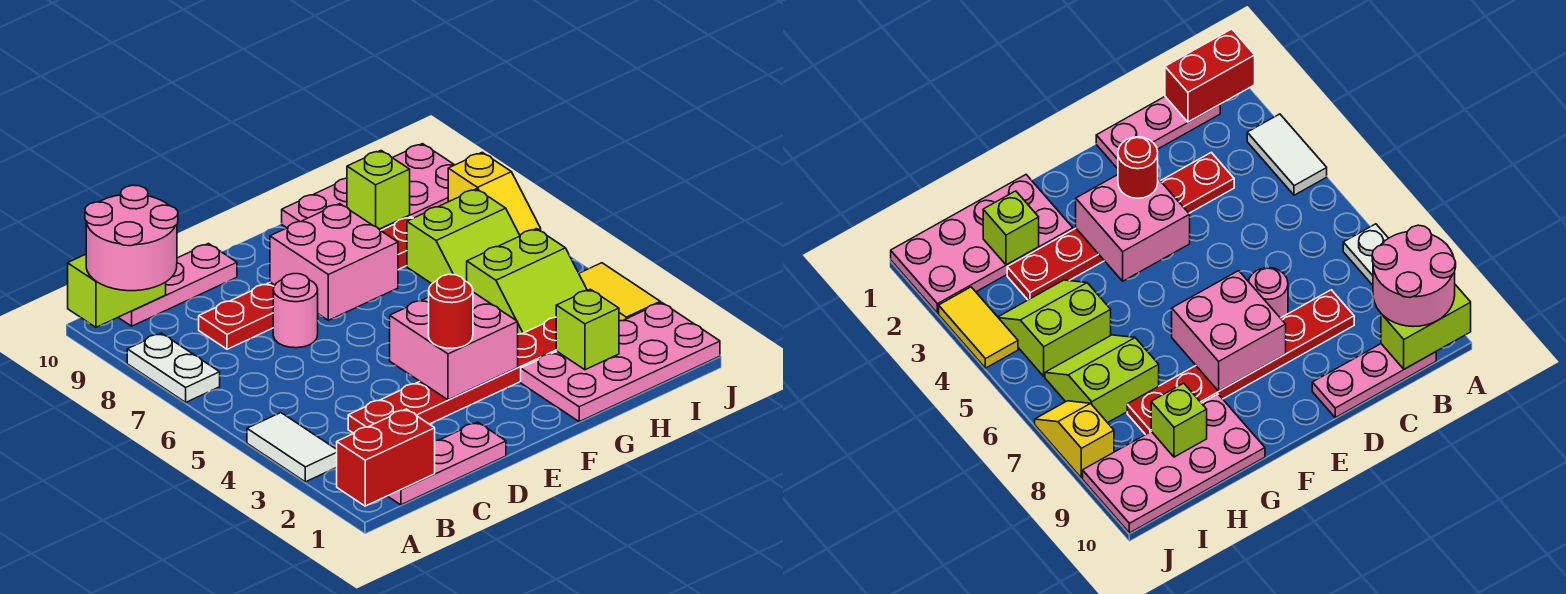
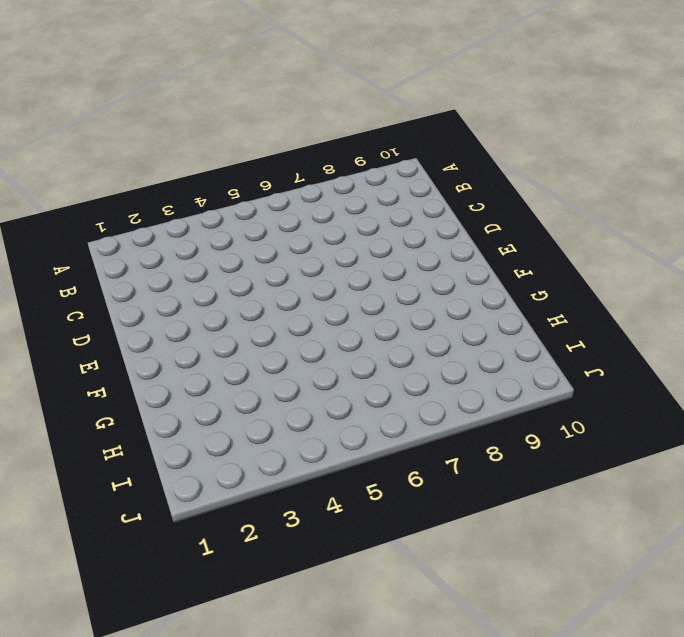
none -> white 1x2 tile [247,413,337,482]
none -> white 1x2 plate [127,333,220,402]
none -> pink 1x3 plate [388,422,506,505]

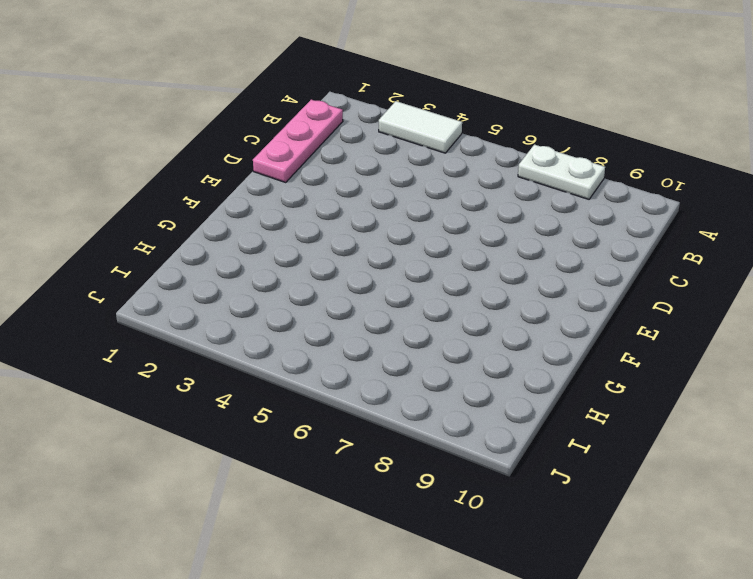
none -> pink 1x3 plate [118,244,237,326]
none -> red 1x6 plate [348,317,556,433]
none -> red 1x6 plate [199,217,413,349]

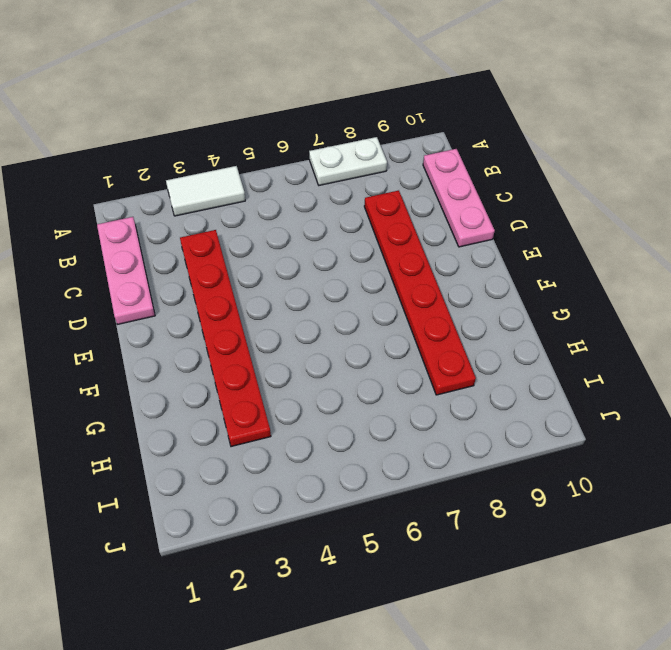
none -> pink 1x1 round brick [273,274,318,348]
none -> pink 2x4 plate [521,302,720,422]
none -> pink 2x4 plate [282,144,454,231]

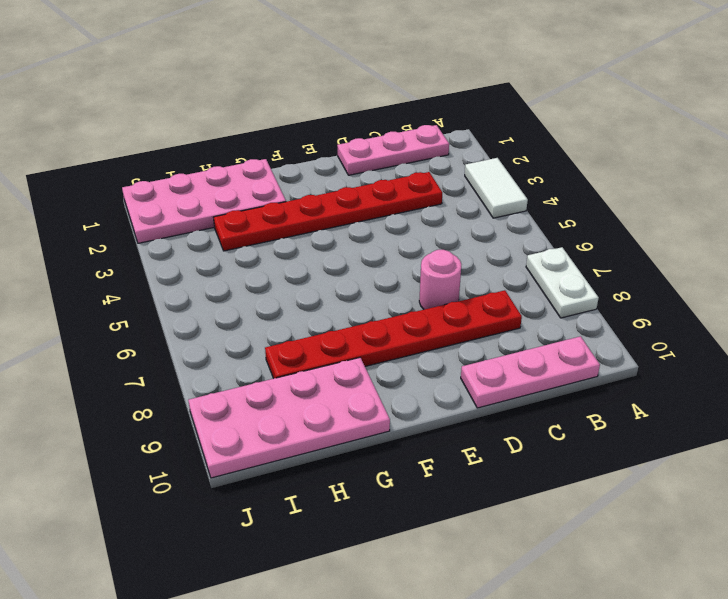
none -> lime 2x2 slope [467,229,587,334]
none -> lime 2x2 slope [407,189,520,284]
none -> yellow 1x2 tile [579,263,660,321]

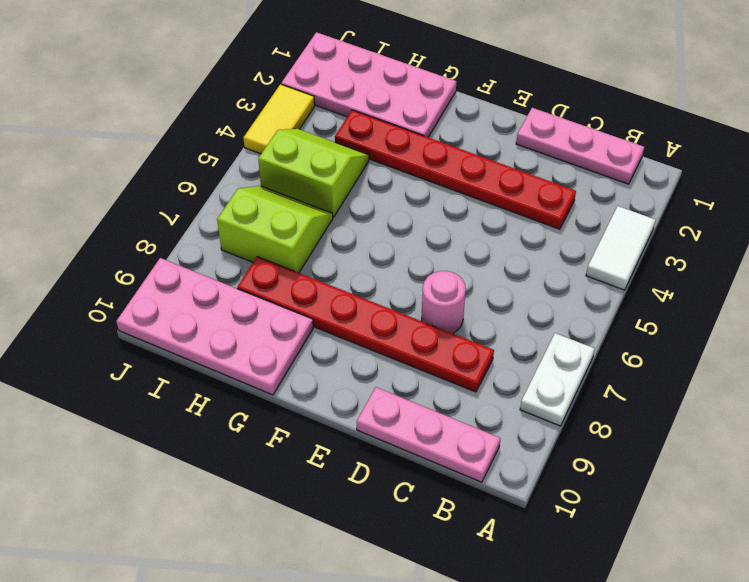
none -> yellow 1x2 slope [448,152,541,235]
none -> red 1x2 brick [337,409,435,506]
none -> lime 1x2 brick [68,254,166,327]

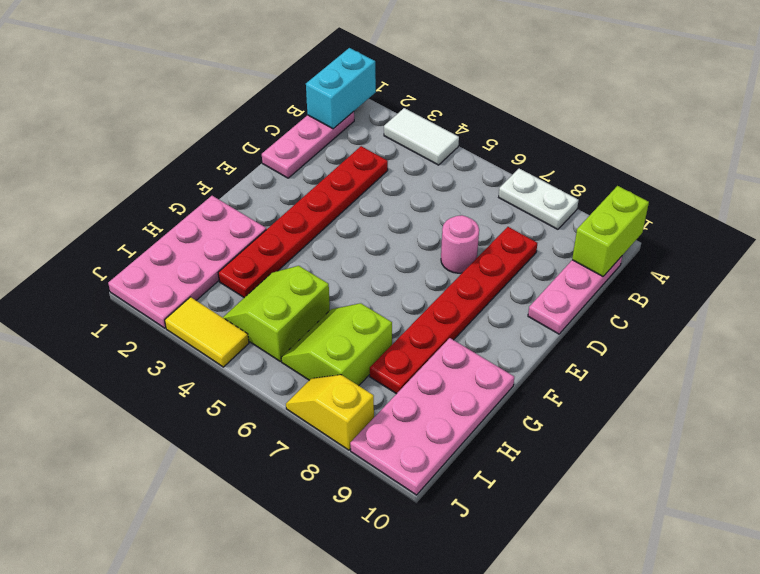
cyan 1x2 brick [306,48,376,129] -> red 1x2 brick [337,409,435,506]
none -> pink 2x2 brick [390,292,518,400]
none -> pink 2x2 brick [270,204,398,320]
none -> lime 1x1 brick [556,289,619,370]

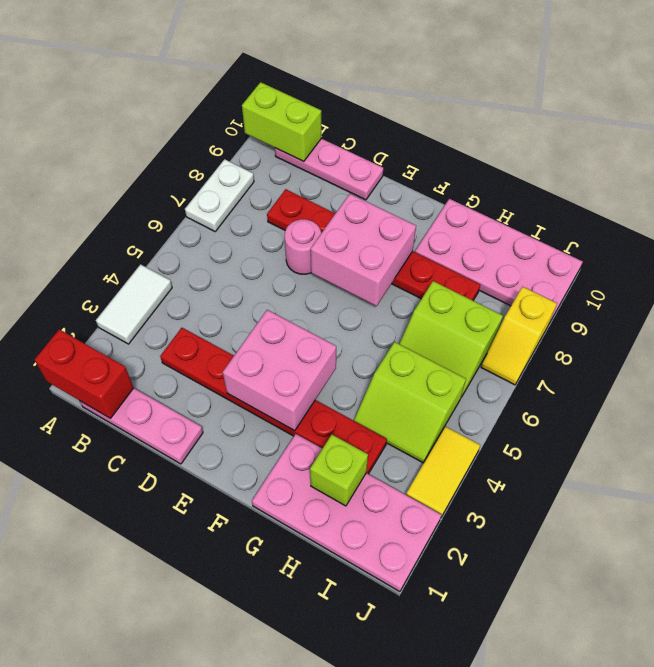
none -> lime 1x1 brick [347,151,410,229]
none -> pink 2x2 round brick [85,185,178,291]
none -> red 1x1 round brick [429,274,473,349]

